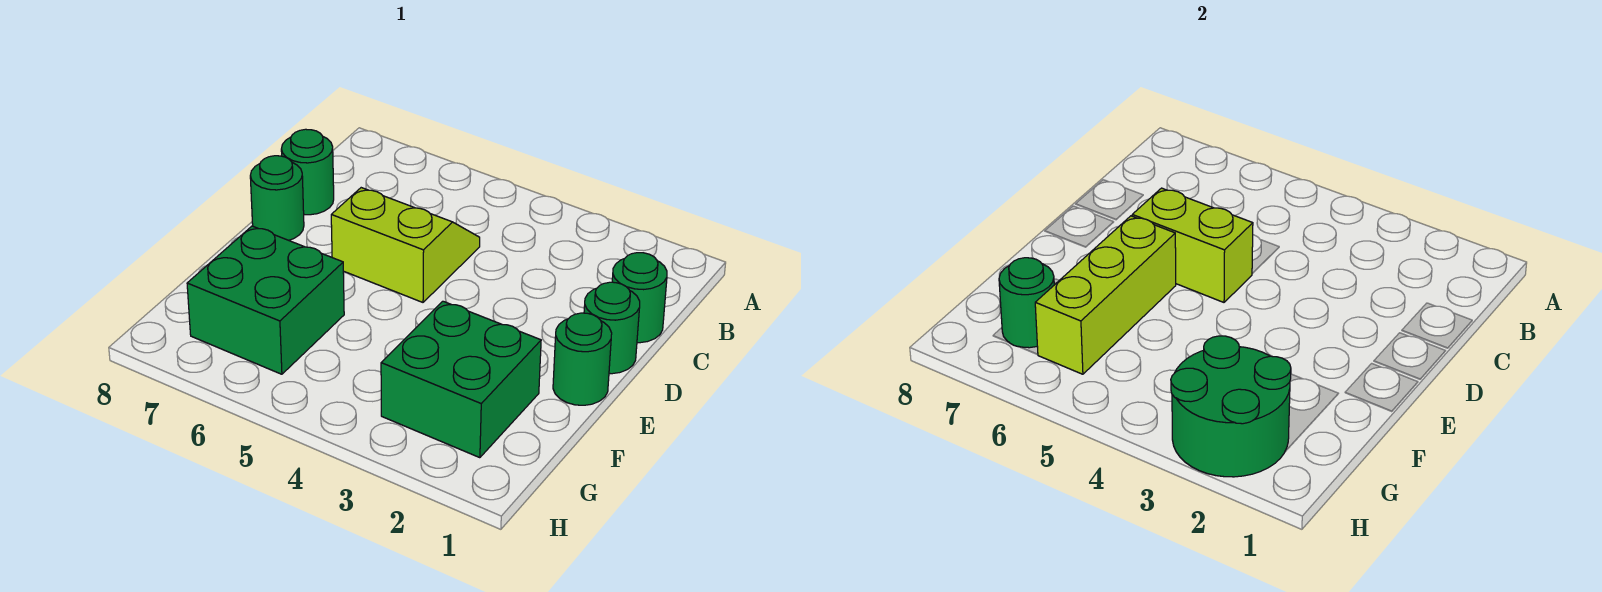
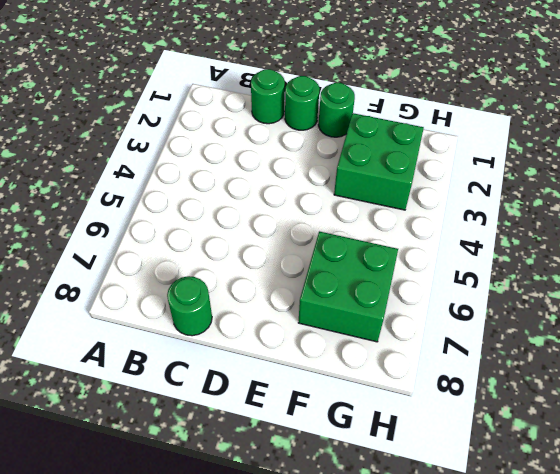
none -> lime 2x2 slope [331,188,480,302]
none -> green 1x1 round brick [250,156,304,240]
none -> lime 1x2 brick [1132,188,1253,302]

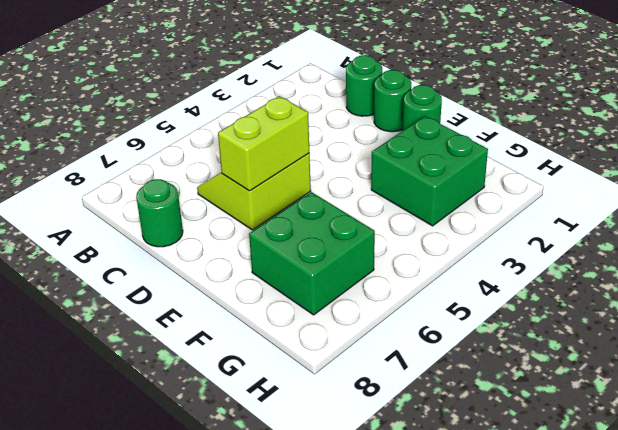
none -> green 1x1 round brick [250,156,304,240]
none -> lime 1x3 brick [1035,216,1176,374]
none -> green 2x2 round brick [1171,336,1291,477]

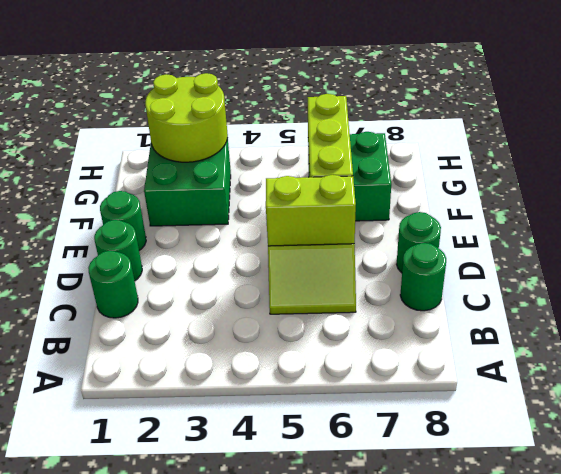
lime 2x2 round brick [145,73,228,162] -> green 2x2 round brick [1171,336,1291,477]
none -> green 1x1 round brick [999,258,1054,348]

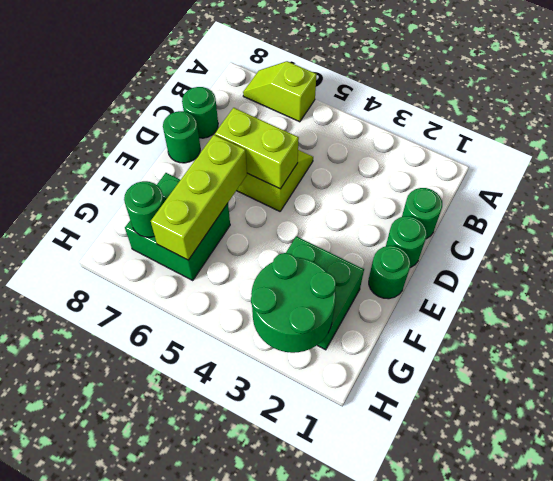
lime 1x2 slope [243,61,317,122] -> none

